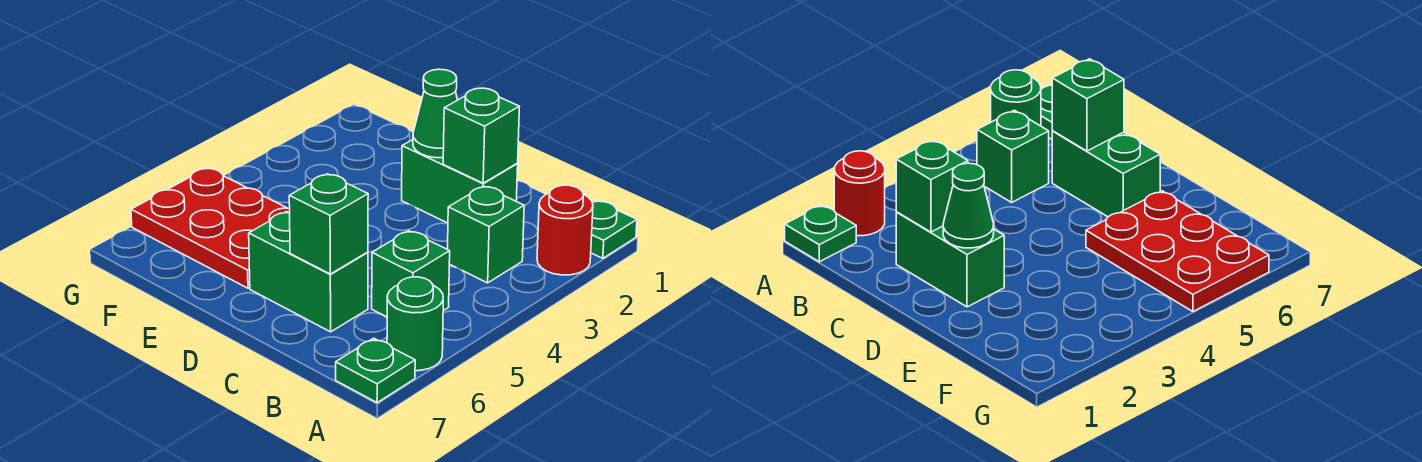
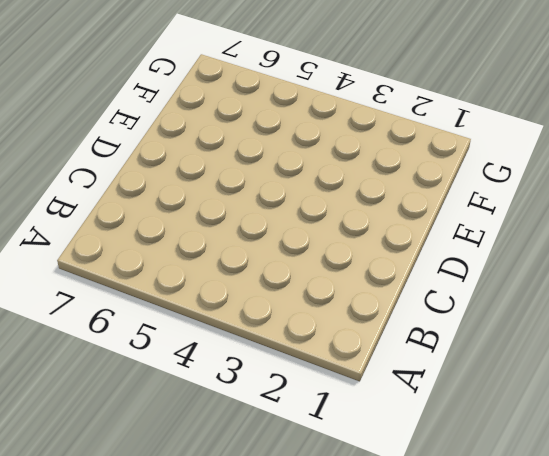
none -> green 1x1 plate [591,201,637,258]
none -> red 1x1 round brick [537,185,593,275]
none -> green 1x1 round brick [387,277,443,371]

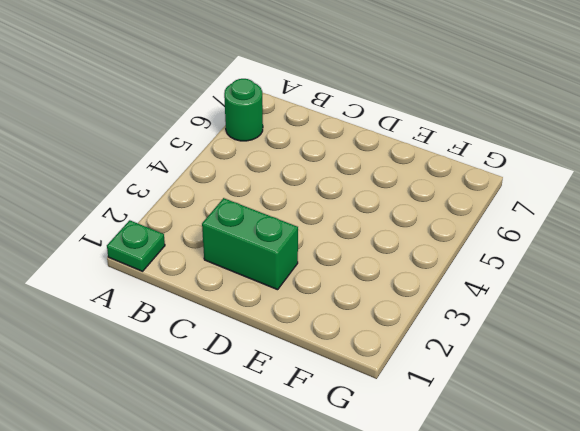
none -> red 1x1 round brick [537,185,593,275]
none -> green 1x1 plate [336,338,415,403]
none -> green 1x1 brick [448,186,524,283]

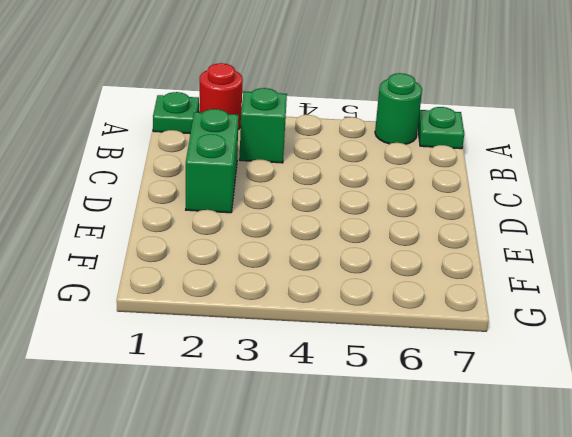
none -> green 1x1 brick [372,231,450,317]
none -> green 1x2 brick [249,212,368,332]
none -> red 2x3 plate [131,168,290,288]

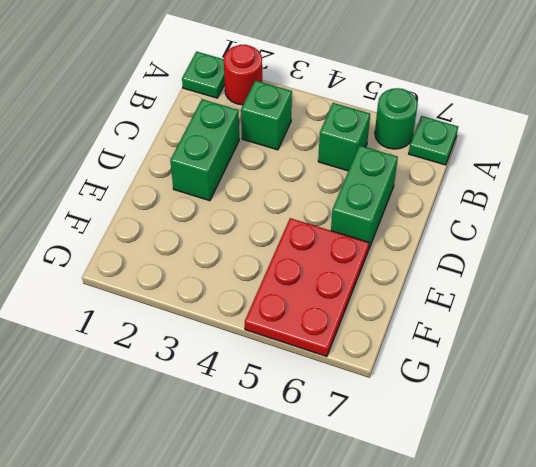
none -> green 1x1 brick [443,88,519,183]
none -> green 1x1 brick [289,174,368,274]
none -> green 1x1 cone [413,69,457,158]

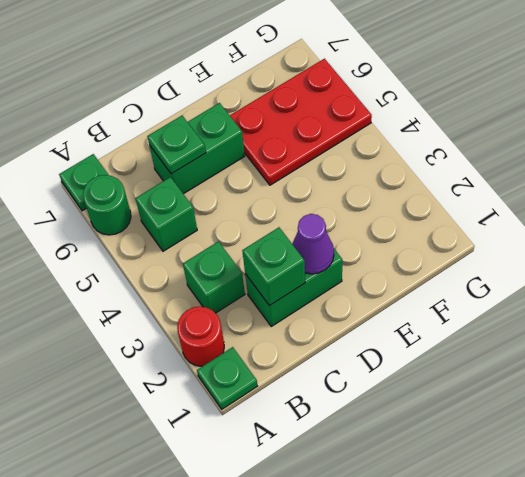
green 1x1 plate [147,116,206,174] -> green 1x1 brick [289,174,368,274]
purple 1x1 cone [292,214,334,274] -> green 1x1 cone [413,69,457,158]

